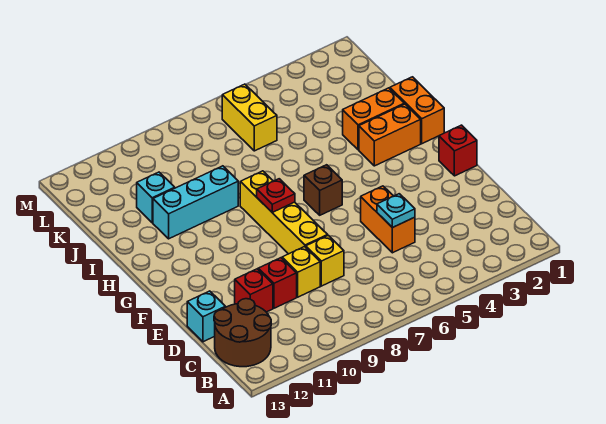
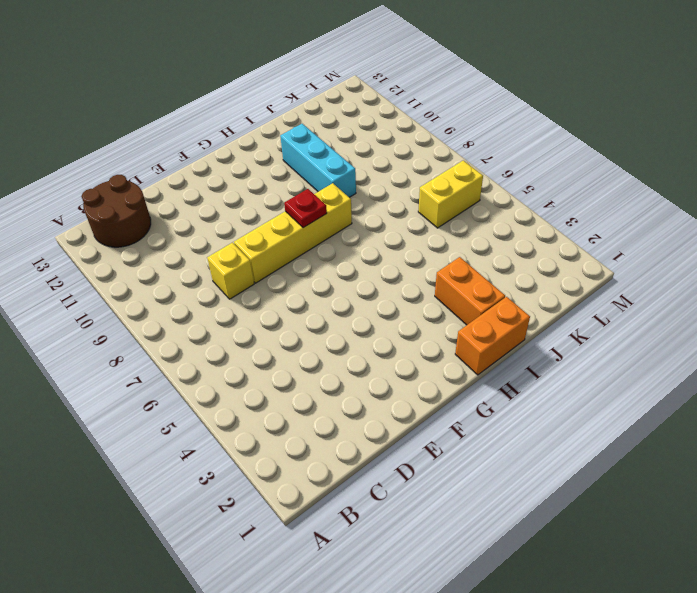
none -> orange 1x2 brick [361,186,415,253]
none -> yellow 1x1 brick [282,247,320,297]
none -> red 1x1 brick [258,258,297,308]

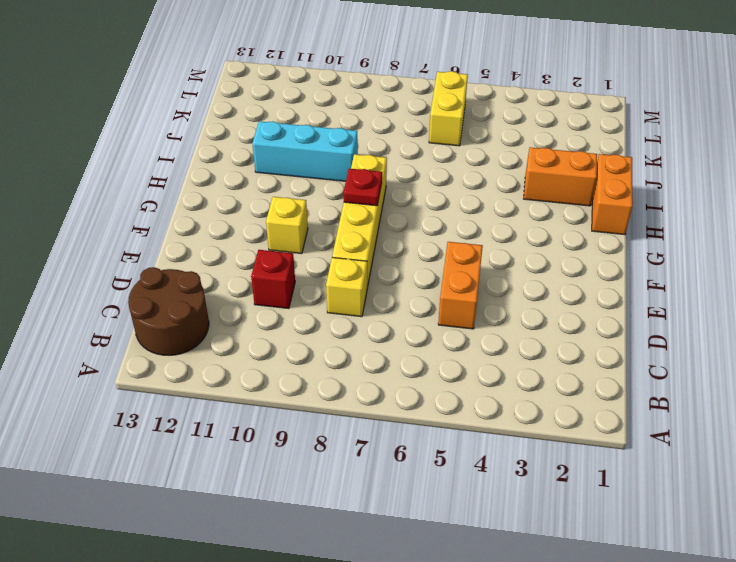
yellow 1x1 brick [266,197,308,254] -> yellow 1x1 brick moved to [282,247,320,297]
none -> red 1x1 brick [235,269,273,312]
none -> cyan 1x1 brick [187,291,225,342]
none -> red 1x1 brick [439,125,477,176]

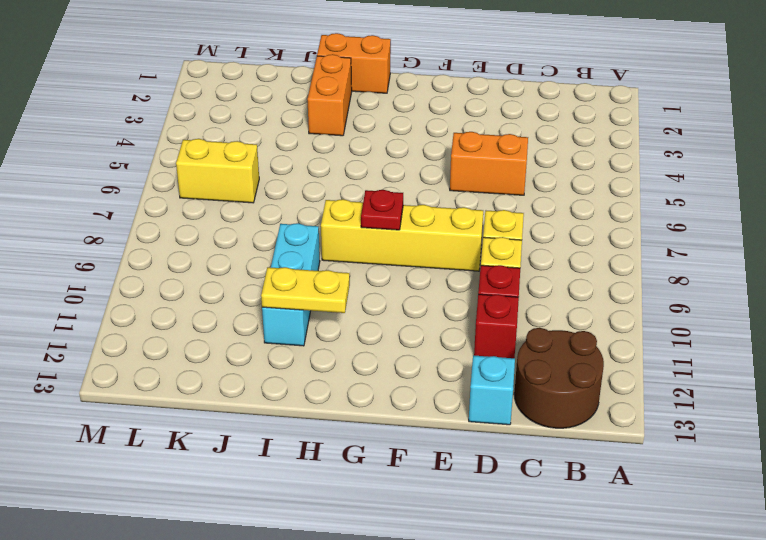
yellow 1x2 plate [261,267,350,313] -> none
none -> red 1x1 brick [439,125,477,176]
none -> brown 1x1 brick [304,165,342,215]
none -> orange 1x2 brick [359,104,421,166]

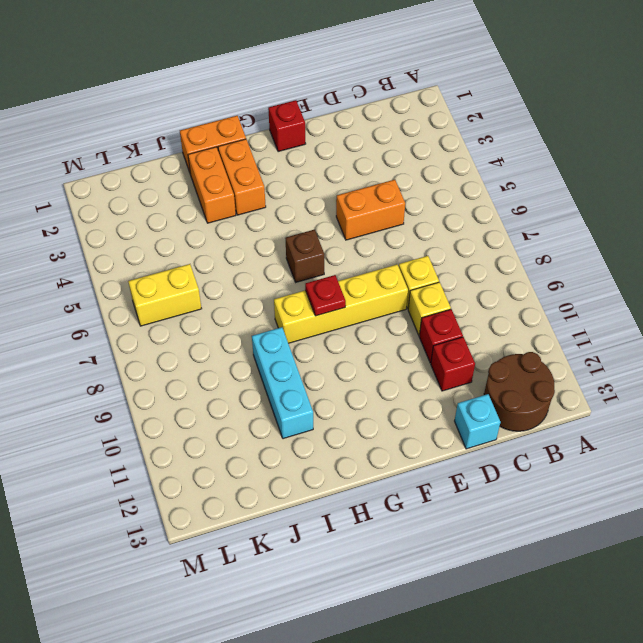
none -> cyan 1x1 brick [137,172,175,223]
none -> cyan 1x1 plate [377,194,415,228]

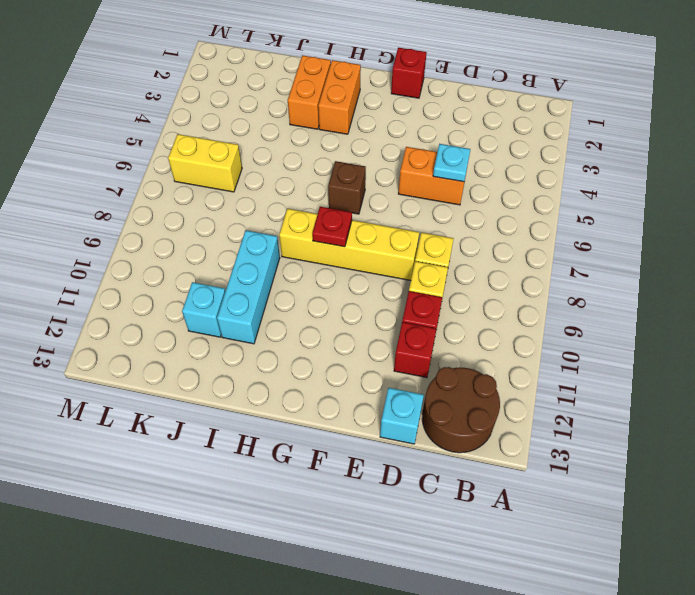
none -> orange 1x2 brick [390,77,444,144]

